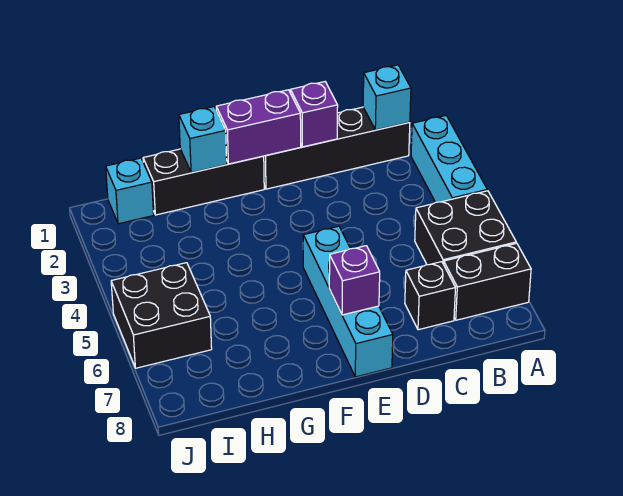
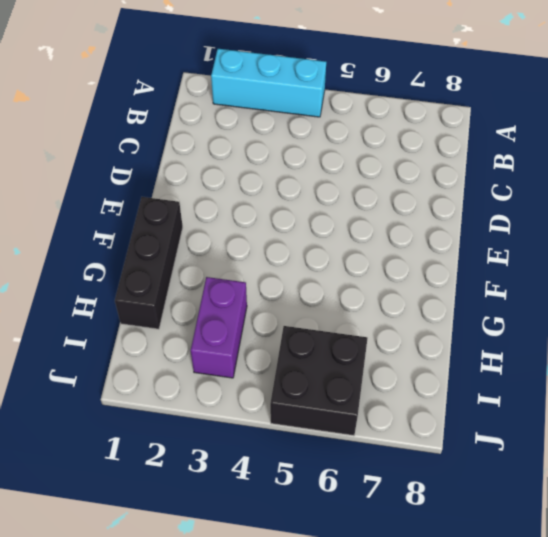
purple 1x2 brick [191,277,247,378] -> purple 1x2 brick moved to [216,90,301,164]
none -> black 2x2 brick [415,191,516,265]
none -> black 1x2 brick [444,243,531,320]
none -> black 1x4 brick [264,107,410,189]

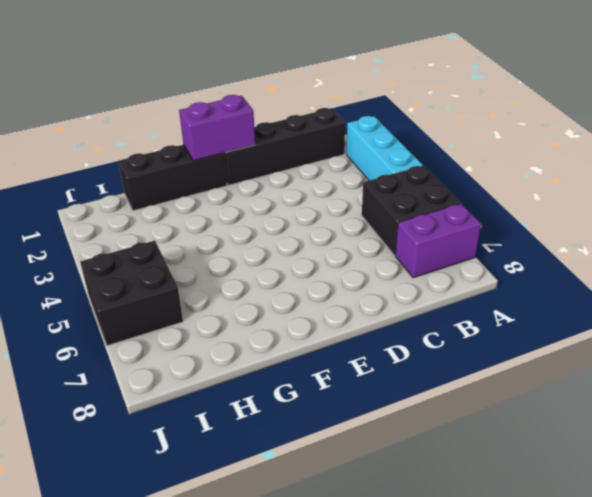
purple 1x2 brick [395,204,481,278] -> black 1x2 brick [444,243,531,320]
none -> black 1x1 brick [405,262,455,330]
none -> cyan 1x4 brick [303,226,393,377]
none -> cyan 1x1 brick [106,158,154,224]

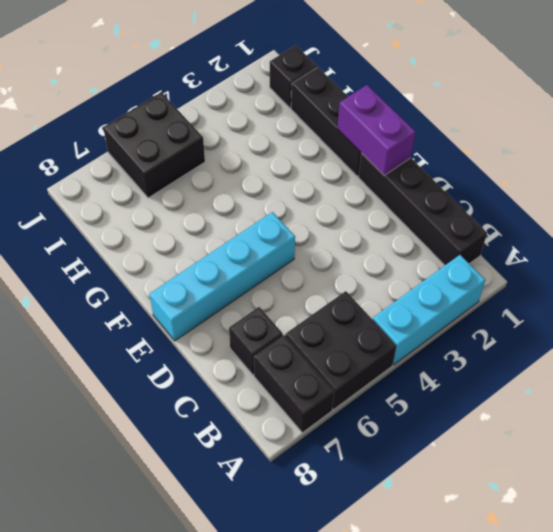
black 1x1 brick [270,45,317,108] -> cyan 1x1 brick [106,158,154,224]
none -> cyan 1x1 brick [363,65,411,130]
none -> purple 1x1 brick [290,82,338,147]
none -> purple 1x1 brick [329,246,380,315]

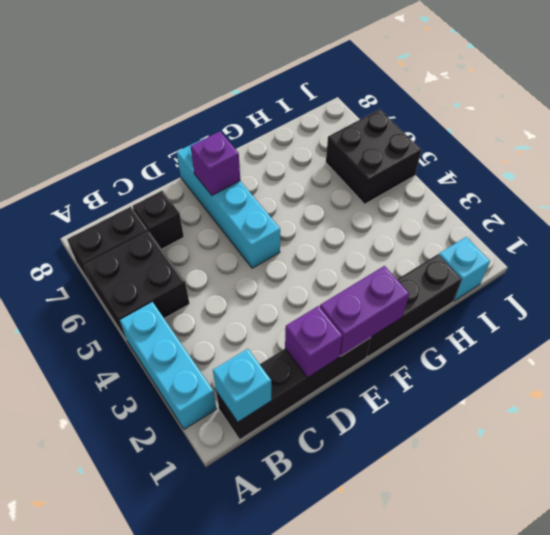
none -> cyan 1x1 brick [179,107,227,173]

